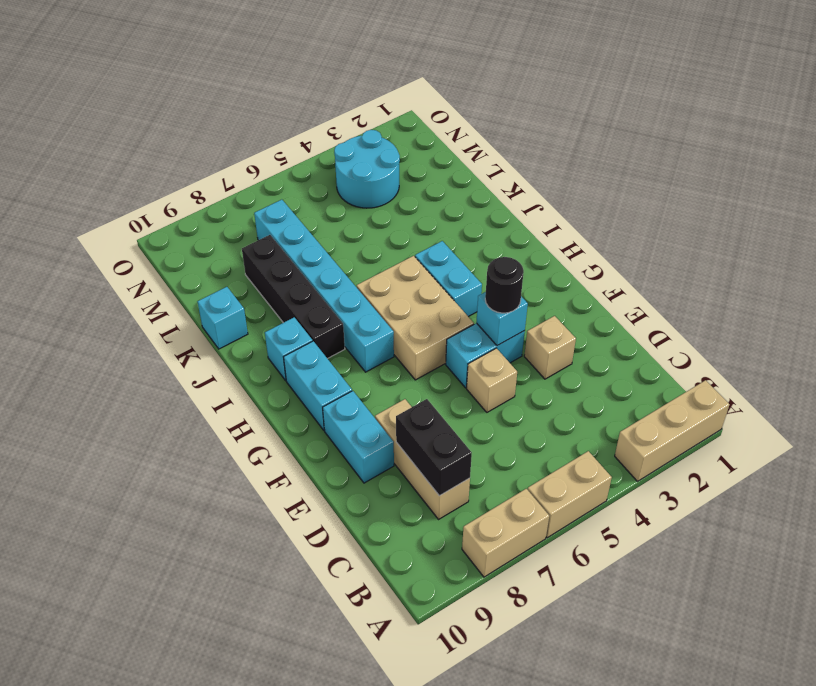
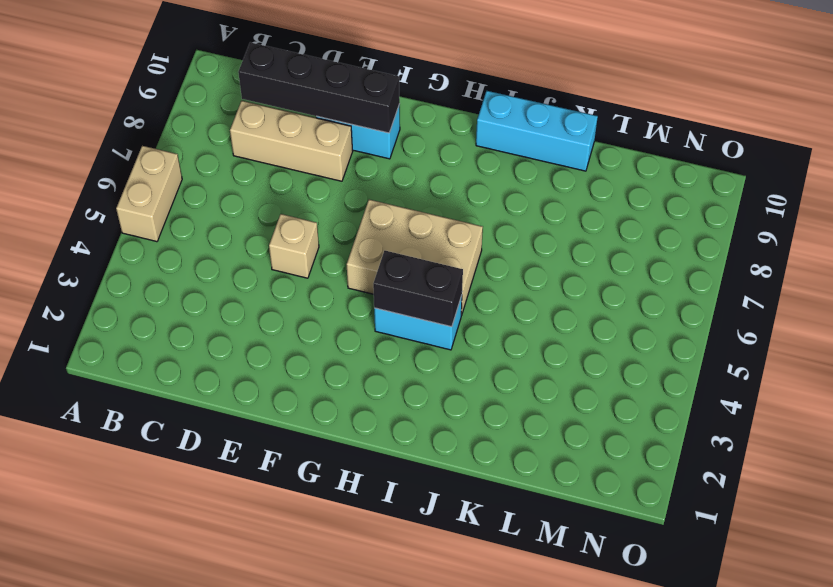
black 1x4 brick [238,42,400,133] -> black 1x4 brick moved to [242,235,345,359]
black 1x2 brick [373,251,463,327] -> black 1x2 brick moved to [396,399,472,496]
cyan 1x3 brick [476,91,598,171] -> cyan 1x1 brick [198,287,248,349]
none -> tan 1x3 brick [615,380,729,481]
none -> tan 1x2 brick [462,489,549,577]
none -> tan 1x1 brick [524,316,576,379]

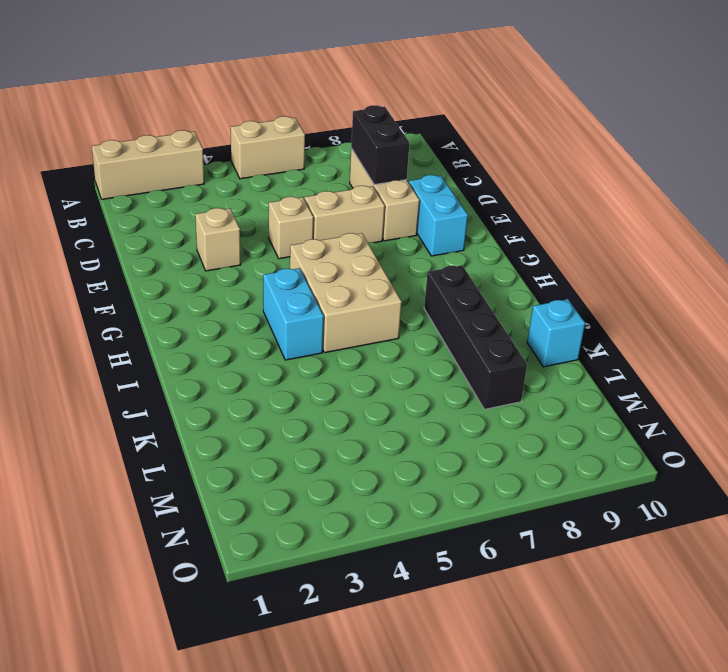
tan 1x2 brick [305,186,385,243] -> tan 1x2 brick moved to [462,489,549,577]
none -> cyan 1x2 brick [446,323,525,388]
none -> cyan 1x2 brick [284,341,352,430]
none -> cyan 1x6 brick [254,200,394,372]

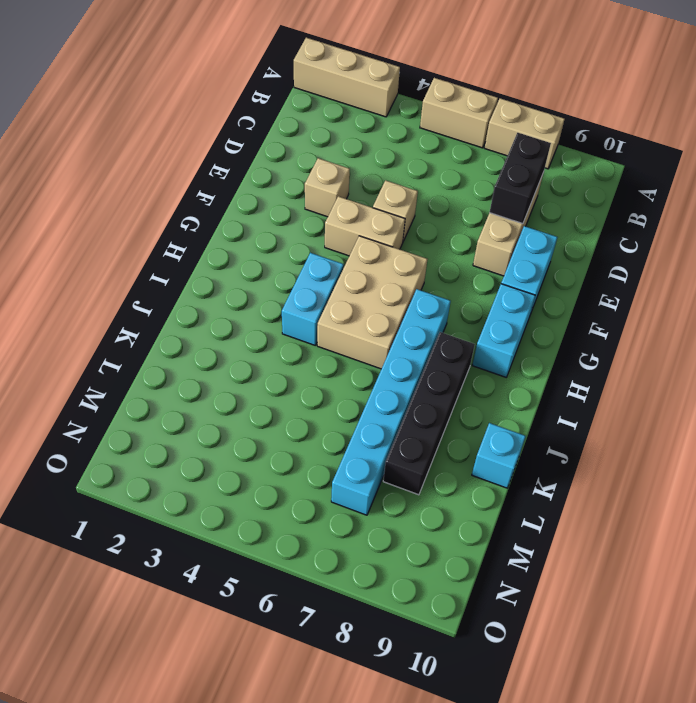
tan 1x2 brick [325,196,405,256] -> cyan 1x2 brick [446,323,525,388]
none -> cyan 1x1 brick [265,317,313,380]
none -> cyan 2x2 round brick [334,130,400,208]
none -> cyan 1x1 brick [476,292,528,346]

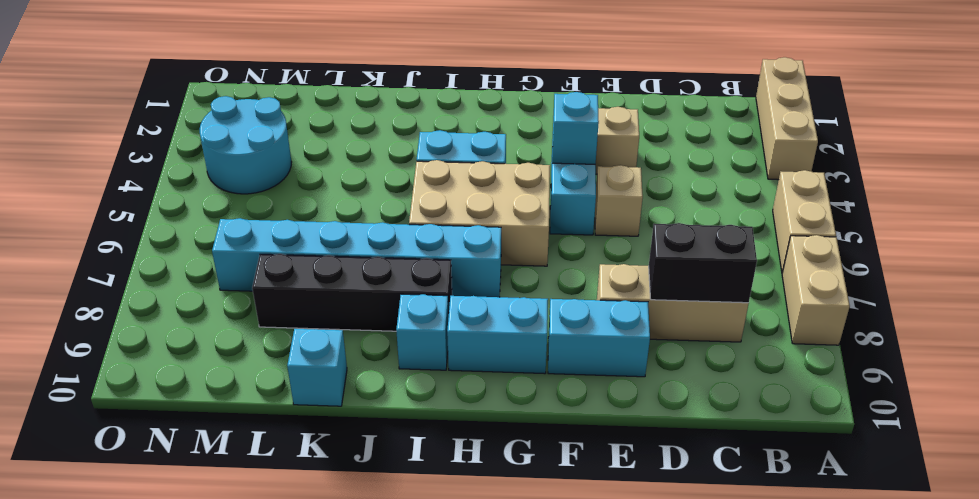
none -> black 1x1 round brick [485,257,524,313]

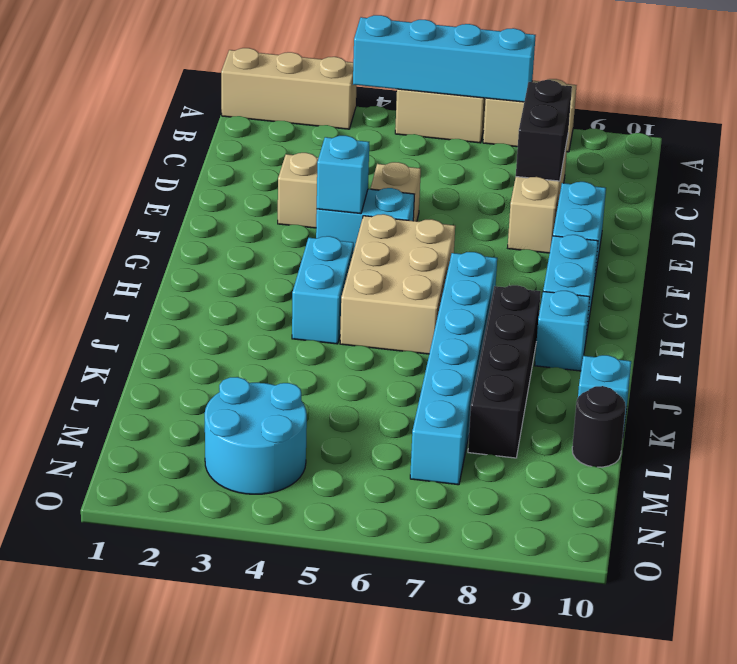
cyan 1x4 brick [353,15,536,102] -> none
black 1x1 round brick [572,386,626,467] -> black 1x1 round brick moved to [485,257,524,313]

